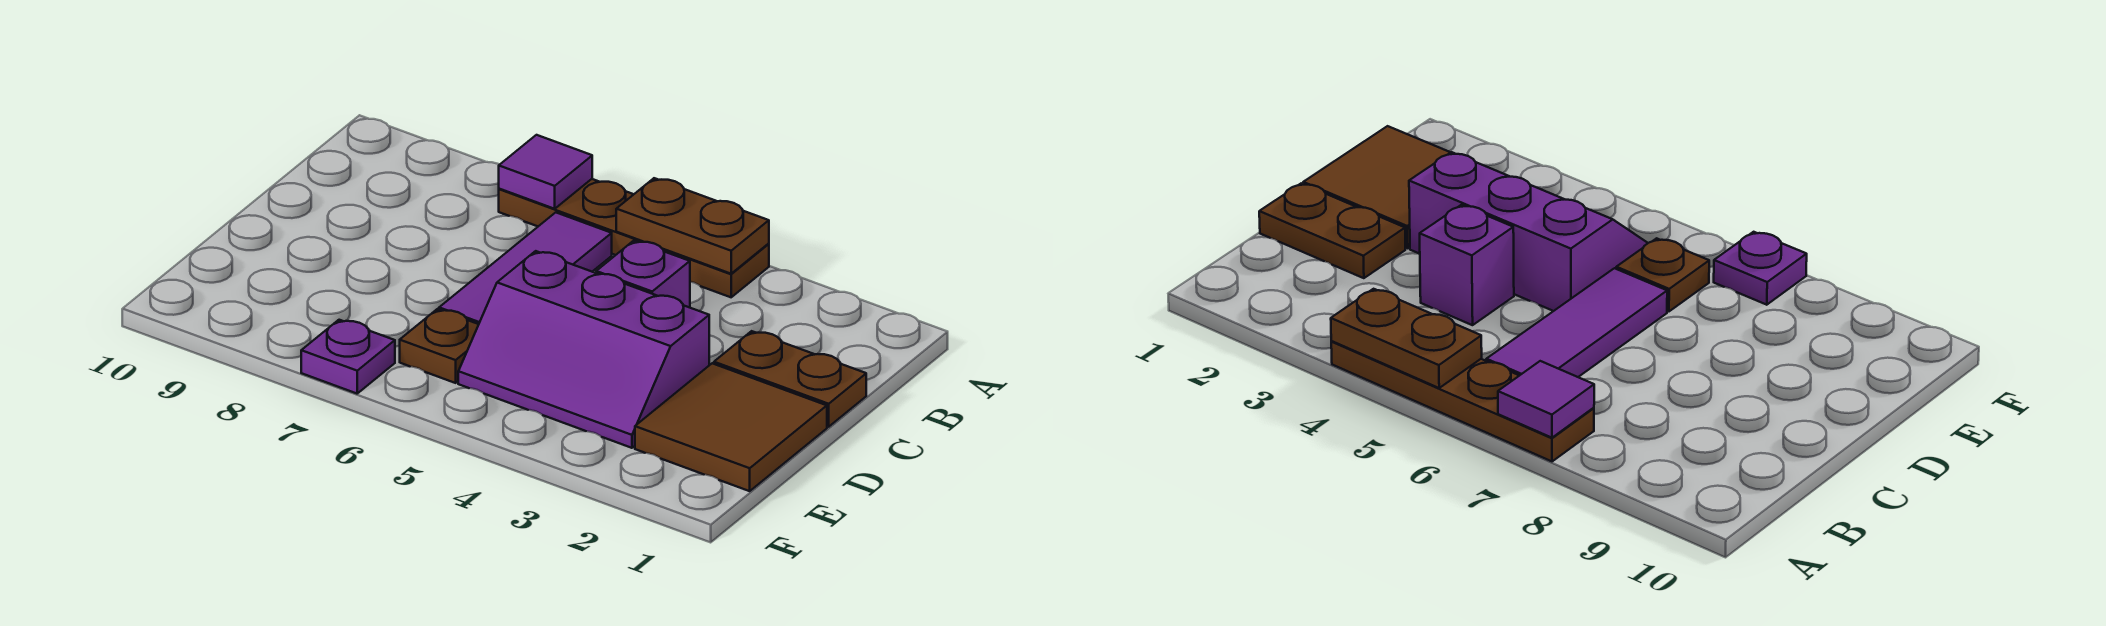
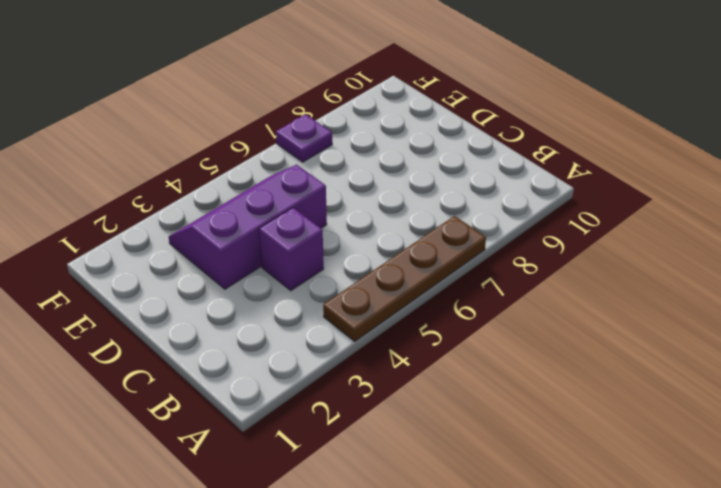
none -> purple 1x3 tile [439,212,612,324]
none -> brown 1x2 plate [714,331,866,427]

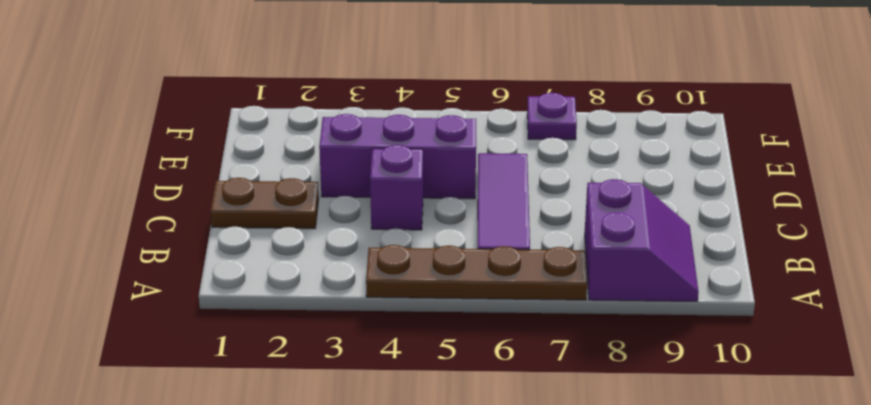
purple 2x2 slope [585,179,699,301] -> none
none -> brown 2x2 tile [635,363,827,491]
none -> brown 1x1 plate [400,309,479,383]

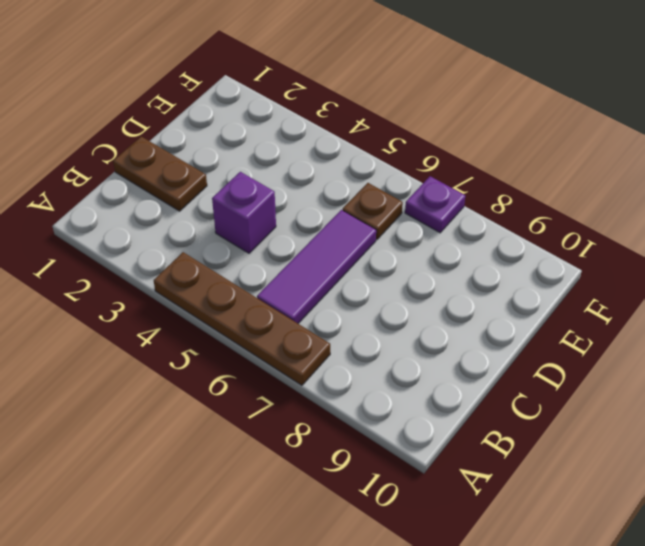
none -> brown 2x2 tile [635,363,827,491]
none -> purple 2x3 slope [458,251,709,448]

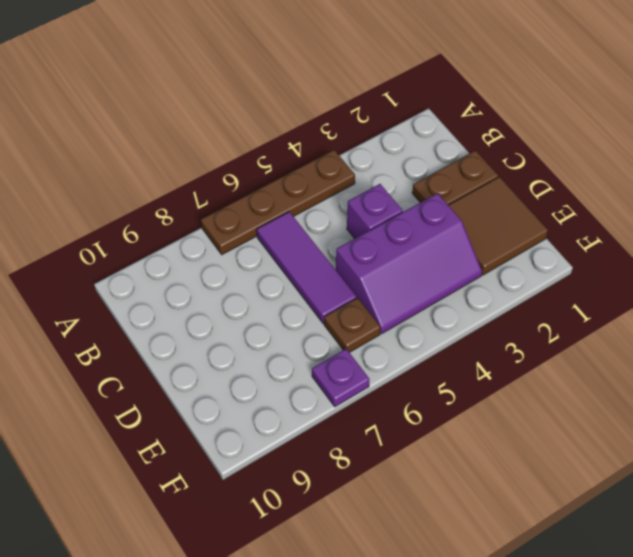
none -> brown 1x2 plate [616,178,769,274]
none -> purple 1x1 tile [499,135,592,209]

